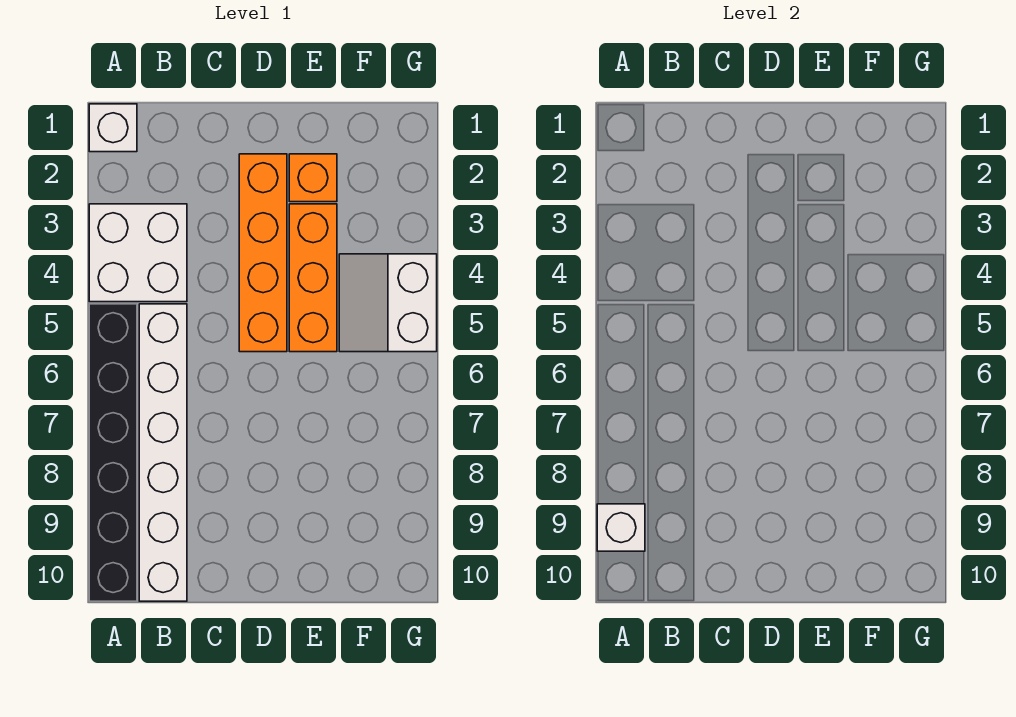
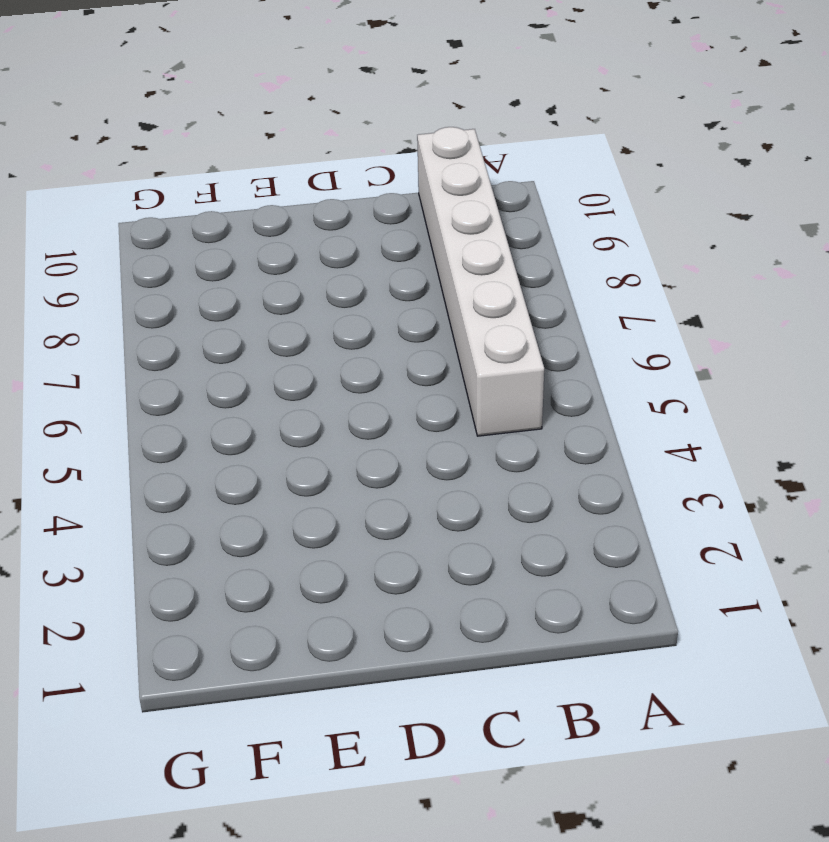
none -> white 1x1 brick [89,104,137,152]
none -> white 2x2 brick [89,204,187,302]

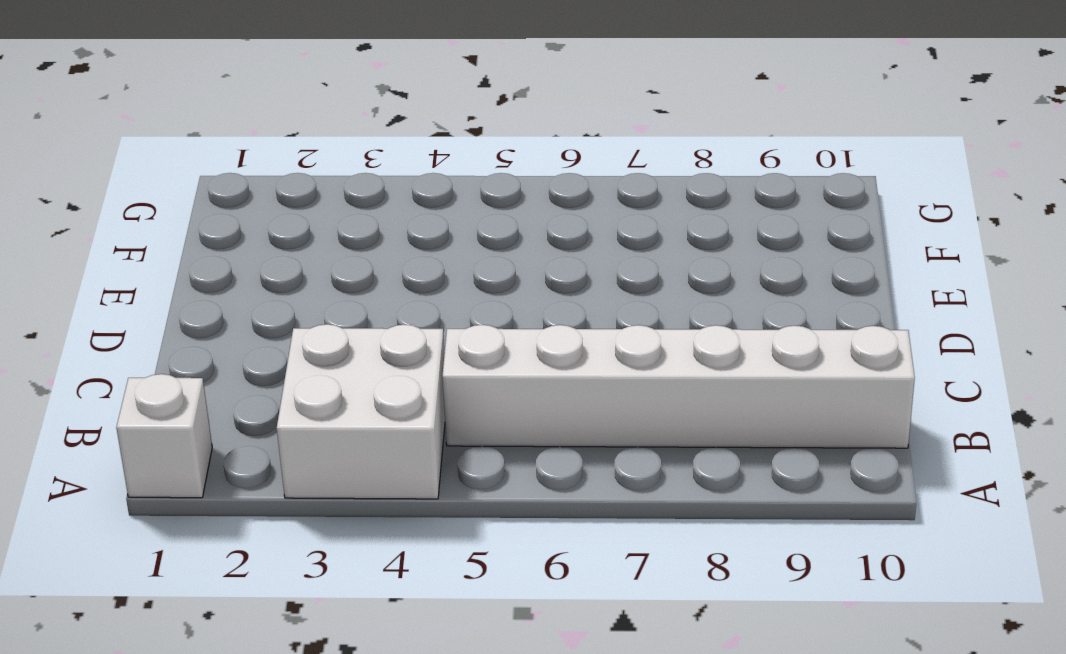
none -> black 1x6 brick [89,304,137,601]
none -> orange 1x4 brick [239,154,287,352]

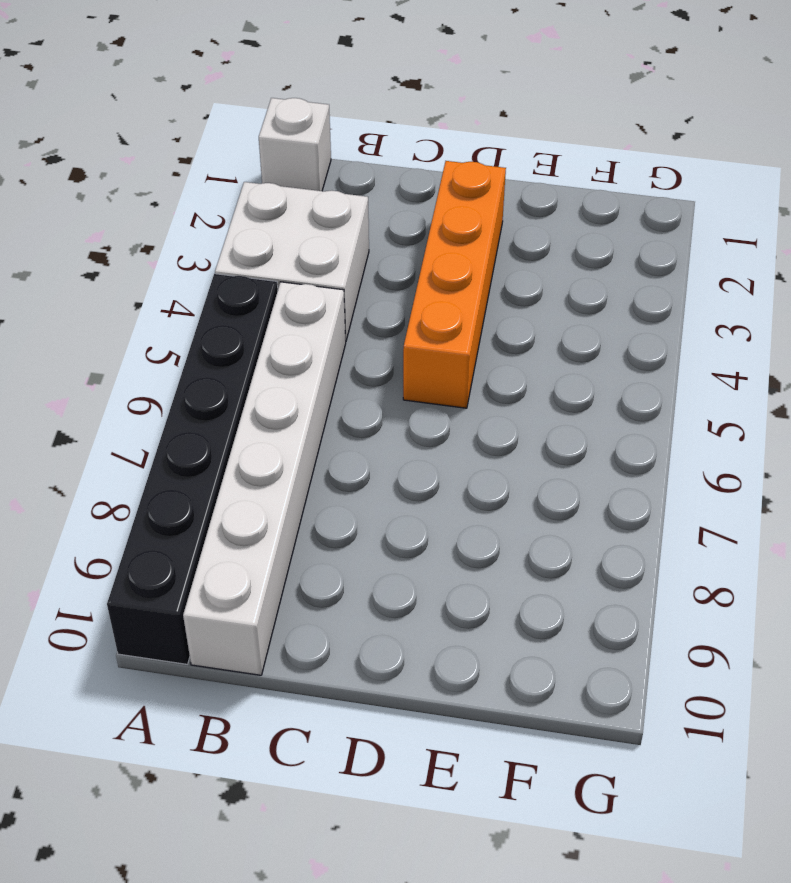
none -> orange 1x1 brick [289,154,337,202]
none -> orange 1x3 brick [289,204,337,352]

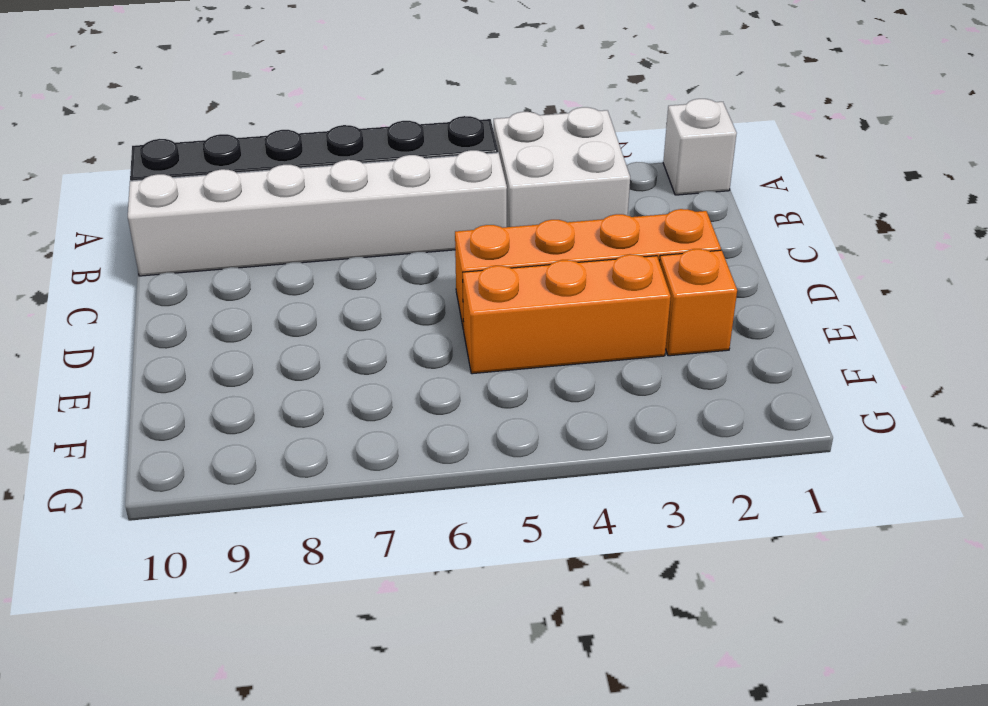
none -> white 2x2 slope [339,254,437,352]
none -> white 1x1 brick [597,504,645,551]

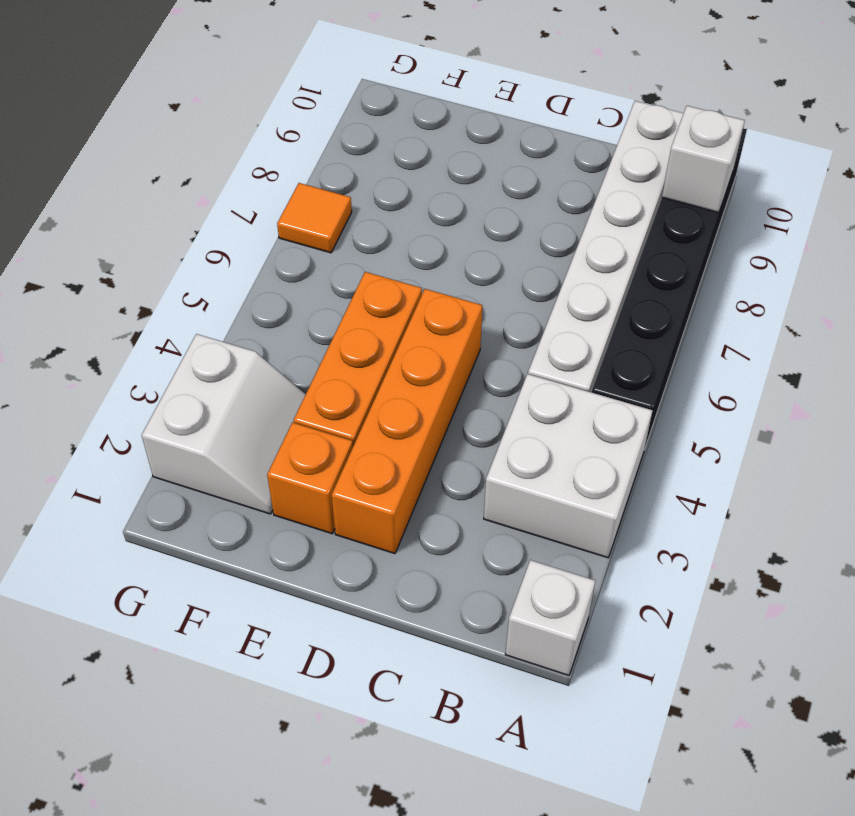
white 2x2 slope [142,334,306,514] -> white 2x2 slope moved to [339,254,437,352]
orange 1x1 tile [277,183,352,253] -> none

